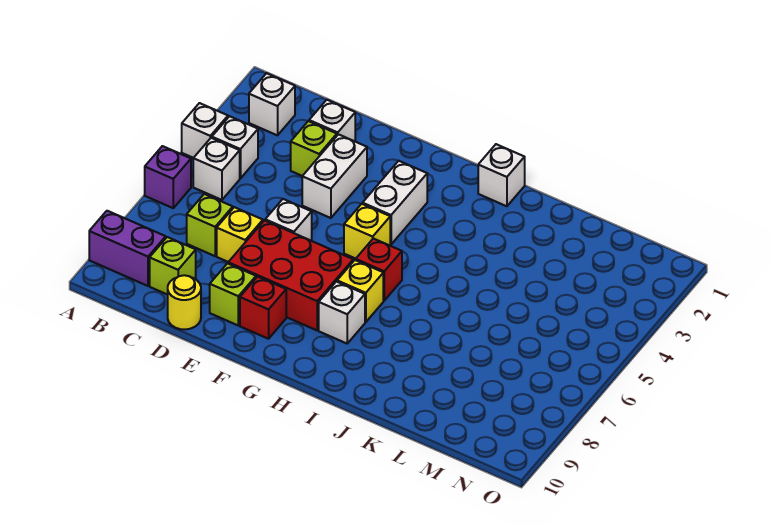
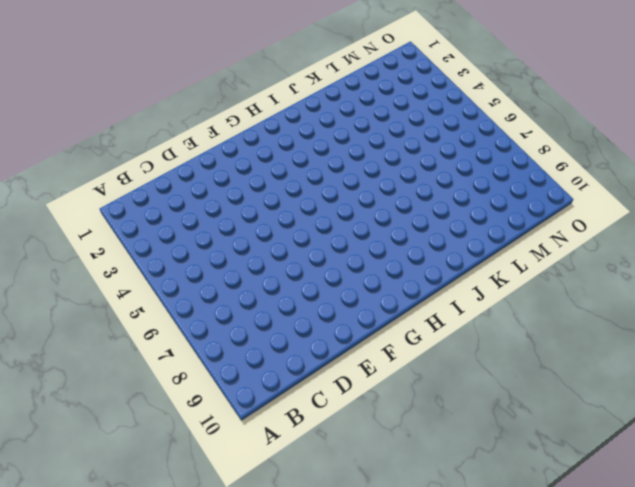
none -> white 1x1 brick [182,103,228,158]
none -> purple 1x1 brick [145,146,191,208]
none -> purple 1x2 brick [89,211,166,286]

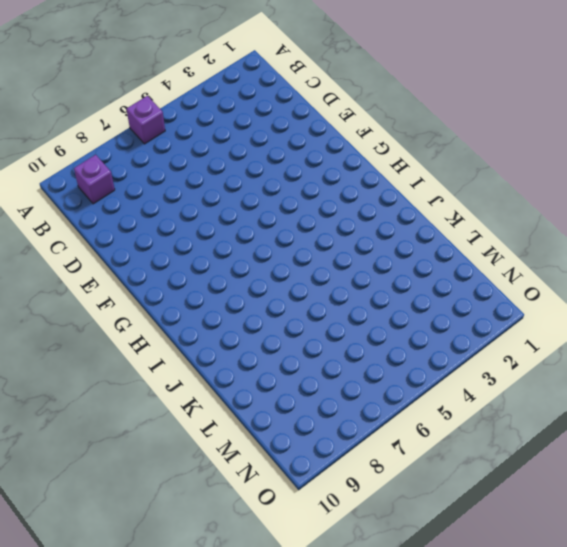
purple 1x1 brick [74,155,115,204] -> purple 1x2 brick [89,211,166,286]
none -> white 1x1 brick [182,103,228,158]
none -> white 1x1 brick [249,73,295,135]
none -> white 1x1 brick [212,116,258,178]

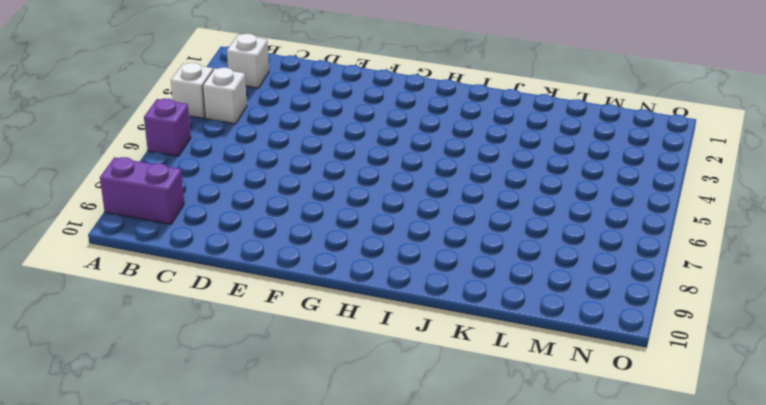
none -> white 1x1 brick [193,138,240,200]
none -> lime 1x1 brick [187,194,233,256]
none -> lime 1x1 brick [150,237,196,295]

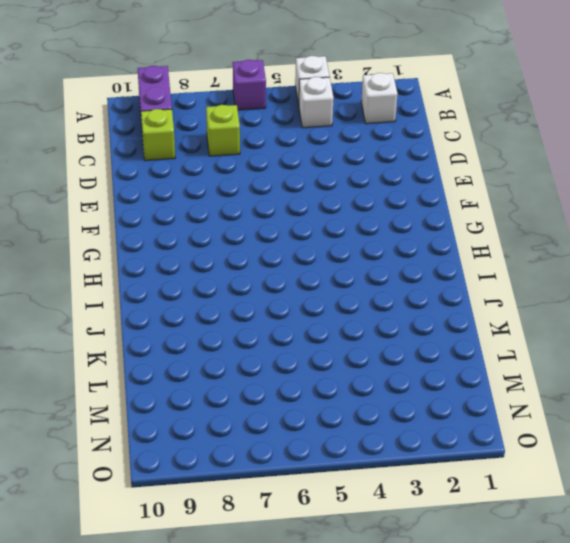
none -> white 1x1 brick [193,138,240,200]
none -> white 1x1 brick [309,100,355,141]
none -> lime 1x1 brick [291,121,337,176]

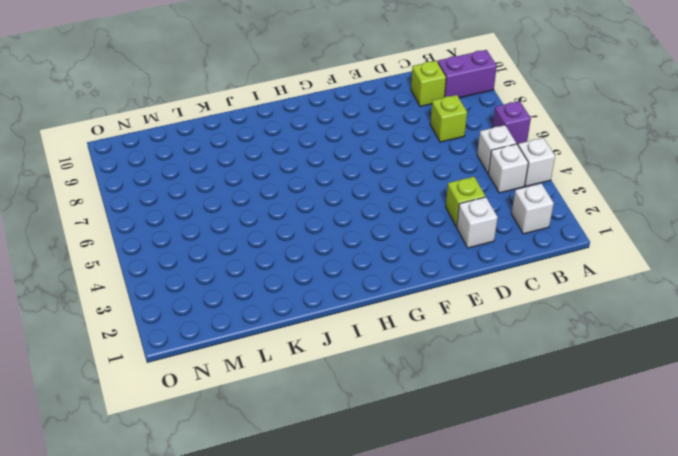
none -> yellow 1x1 brick [217,207,263,262]
none -> yellow 1x1 round brick [168,275,201,329]
none -> white 1x2 brick [302,134,367,218]

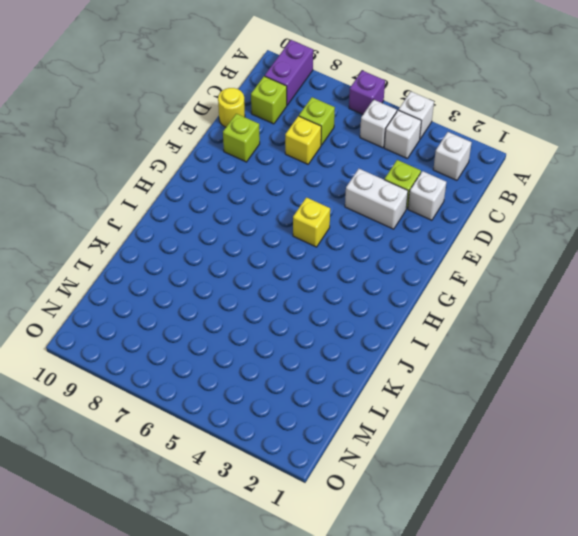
none -> white 1x1 brick [265,199,312,241]
none -> red 2x3 brick [228,220,353,330]
none -> red 1x1 brick [240,277,286,339]

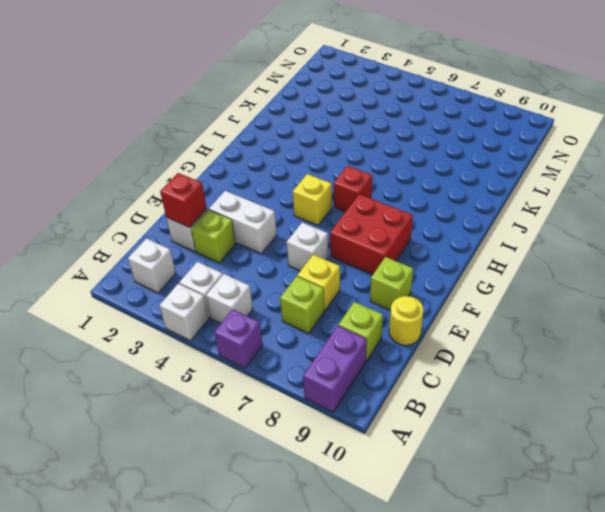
red 1x1 brick [160,173,207,227] -> red 1x1 brick moved to [240,277,286,339]
red 2x2 brick [330,194,413,275] -> red 2x3 brick [228,220,353,330]
none -> white 1x2 brick [363,161,427,244]
none -> yellow 1x1 brick [337,260,383,322]
none -> white 1x1 brick [319,282,365,343]

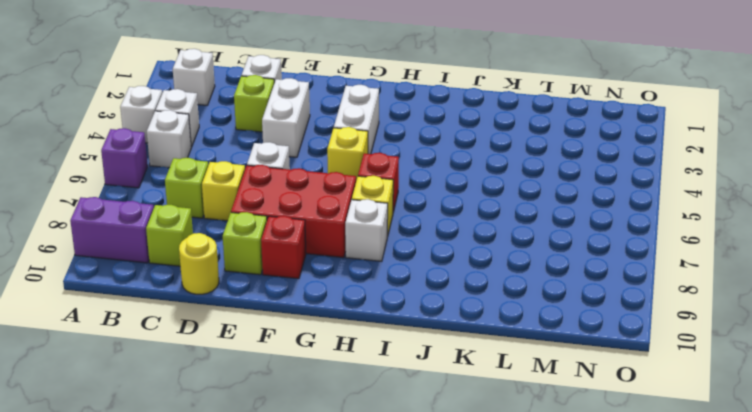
none -> white 1x1 brick [478,144,525,206]

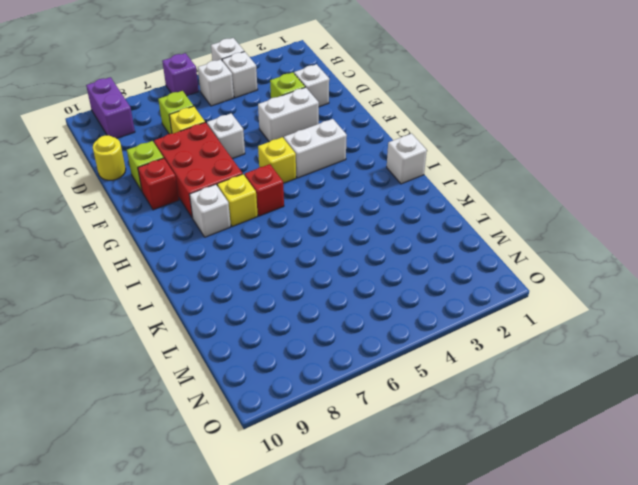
none -> white 1x1 brick [249,73,295,135]
none -> lime 1x1 brick [150,237,196,295]

